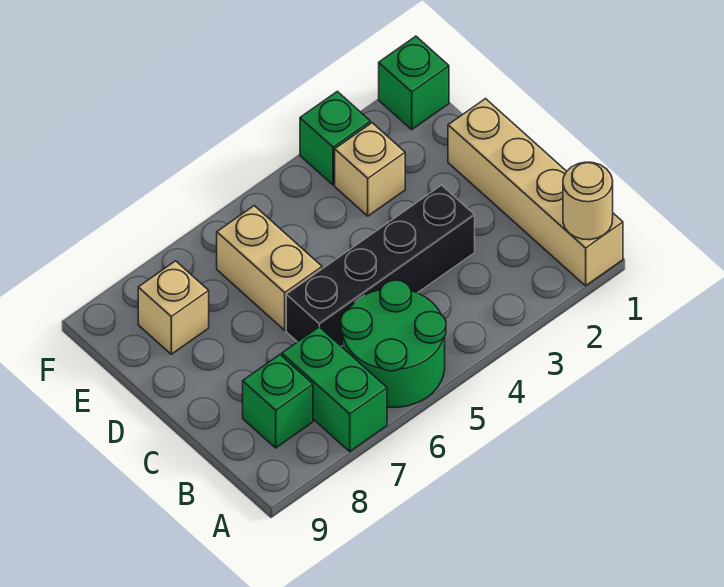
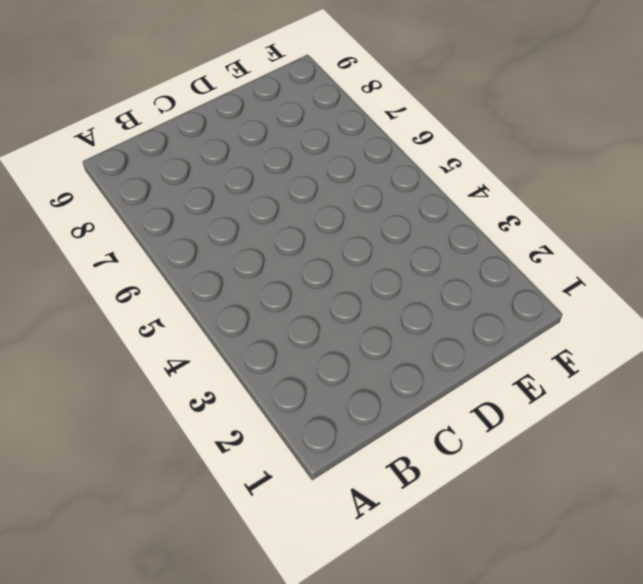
none -> tan 1x4 brick [448,99,623,286]
none -> green 2x2 round brick [341,280,446,407]

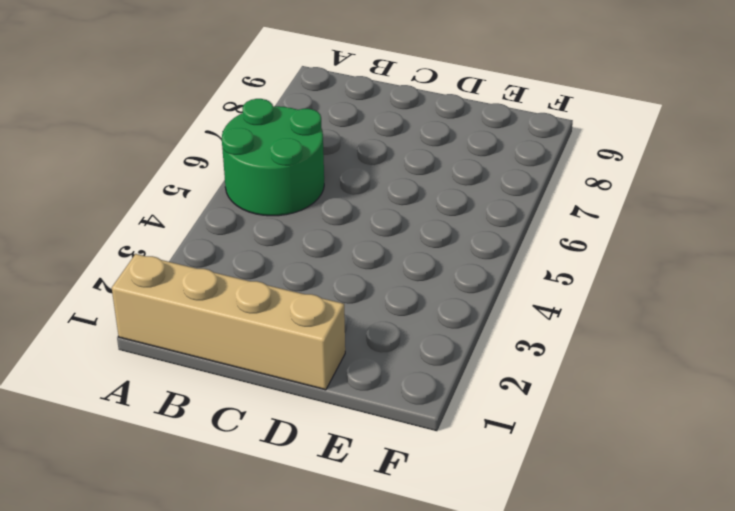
none -> green 1x2 brick [282,327,387,451]
none -> green 1x1 brick [243,355,313,448]

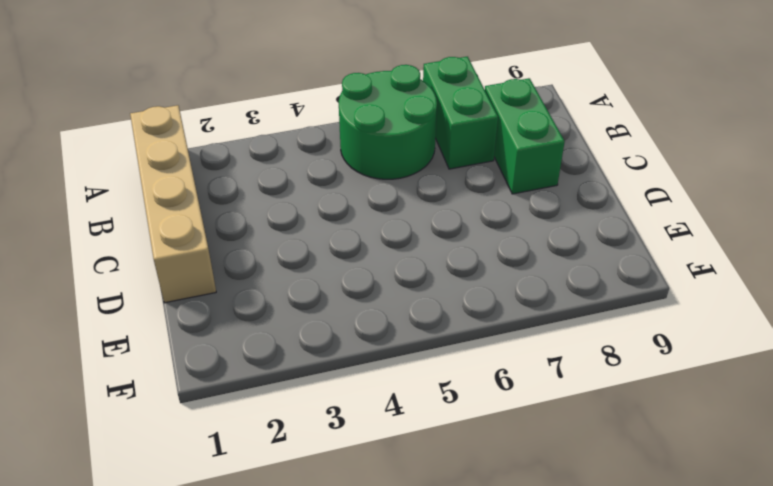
green 1x2 brick [485,78,565,194] -> green 1x1 brick [243,355,313,448]
none -> black 1x4 brick [286,185,475,346]
none -> tan 1x2 brick [217,206,322,330]

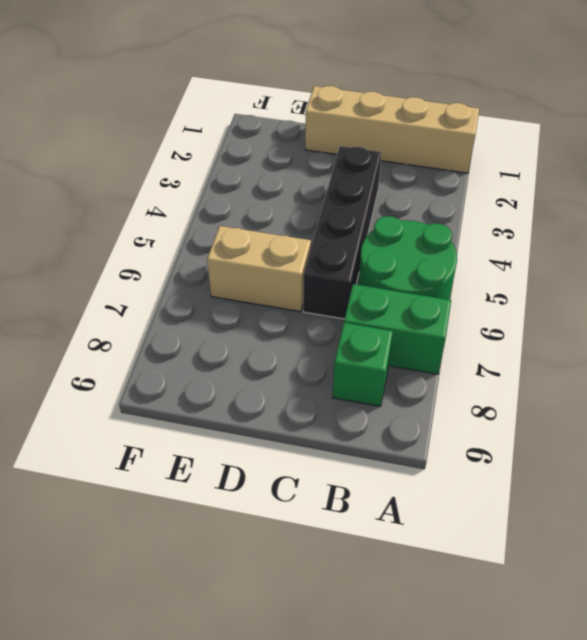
none -> tan 1x1 brick [335,123,405,216]
none -> tan 1x1 brick [138,261,209,354]

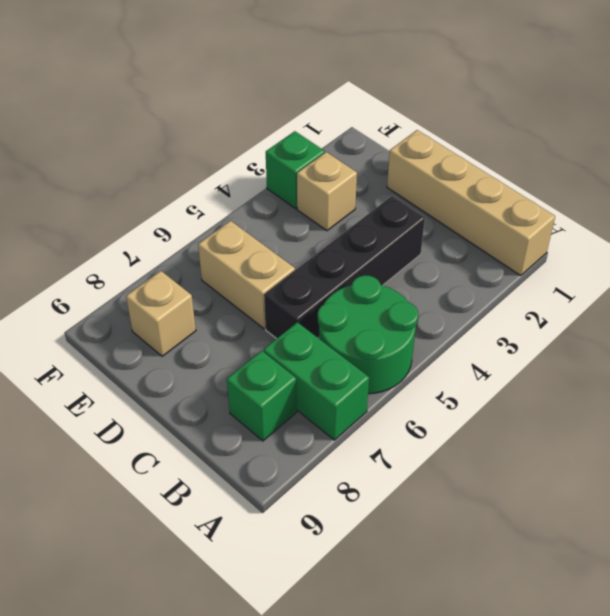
none -> green 1x1 brick [379,36,449,129]
none -> tan 1x1 round brick [563,162,613,240]

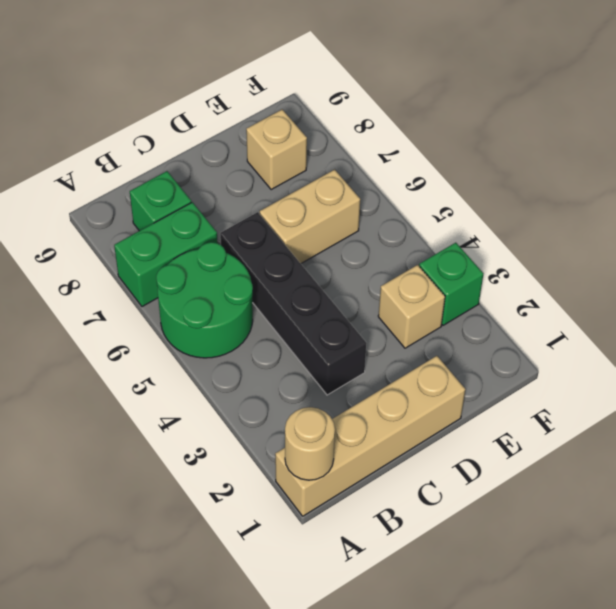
none -> green 1x1 brick [379,36,449,129]

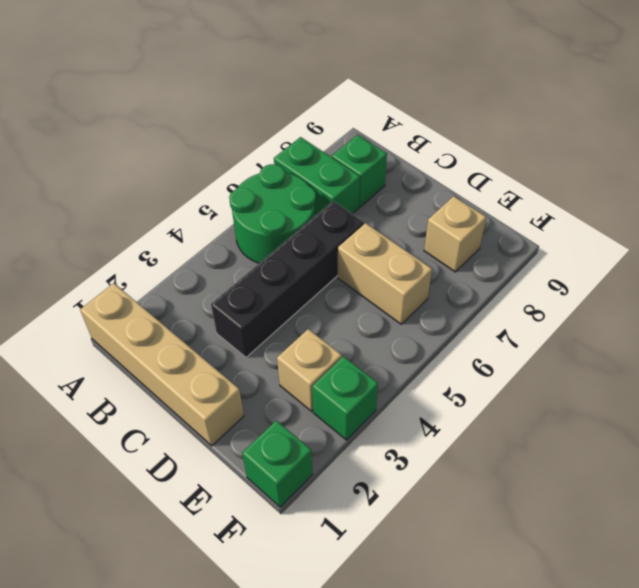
none -> tan 1x1 round brick [563,162,613,240]

